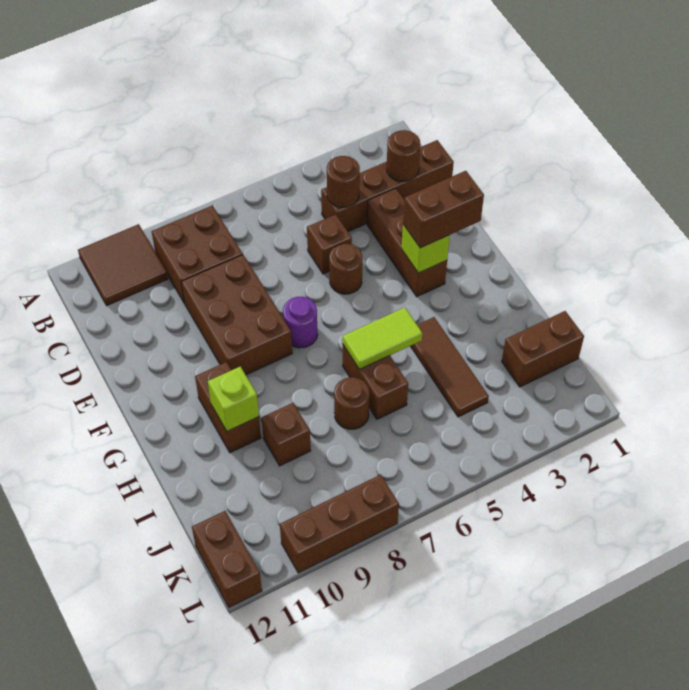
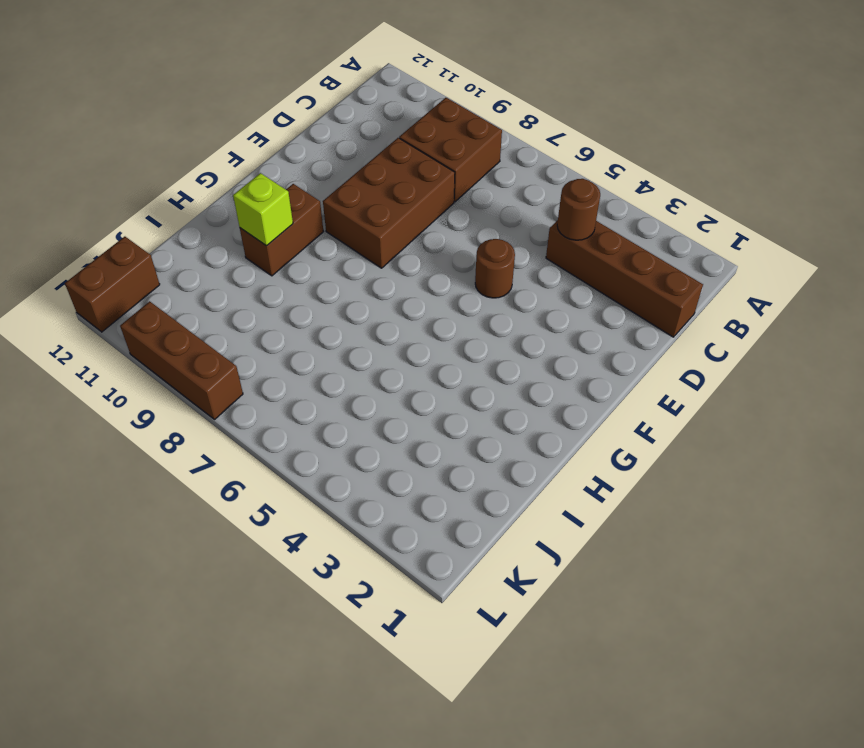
none -> brown 2x2 tile [78,224,168,306]
none -> brown 1x3 brick [367,188,447,297]
none -> brown 1x1 brick [307,214,352,274]

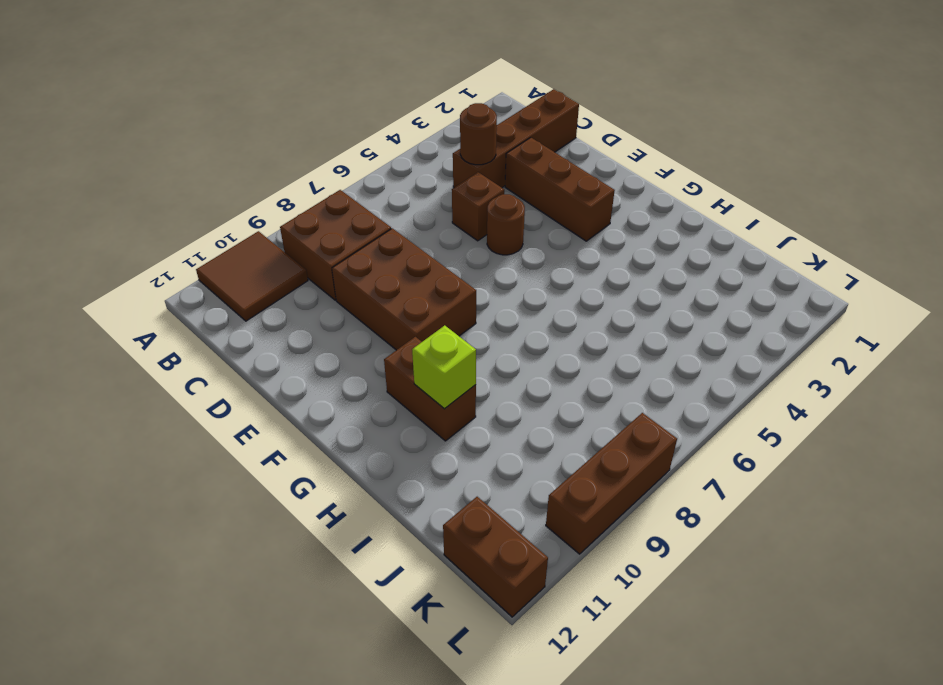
none -> purple 1x1 round brick [283,297,318,348]
none -> brown 1x3 tile [410,317,489,417]
none -> brown 1x2 brick [343,345,408,419]

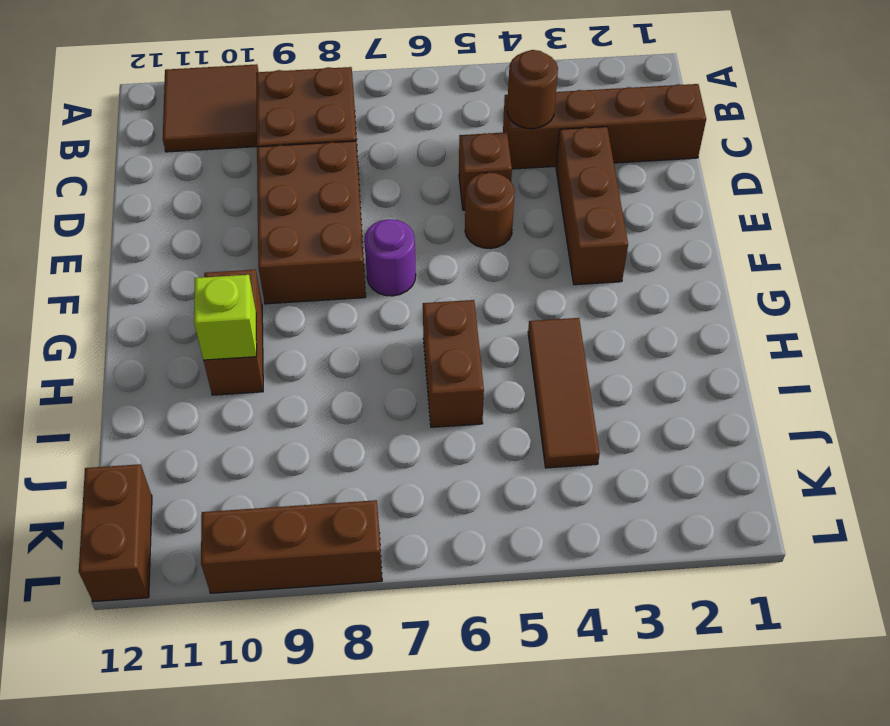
none -> brown 1x1 round brick [334,377,369,429]
none -> brown 1x1 brick [262,403,311,466]
none -> brown 1x2 brick [502,311,584,387]

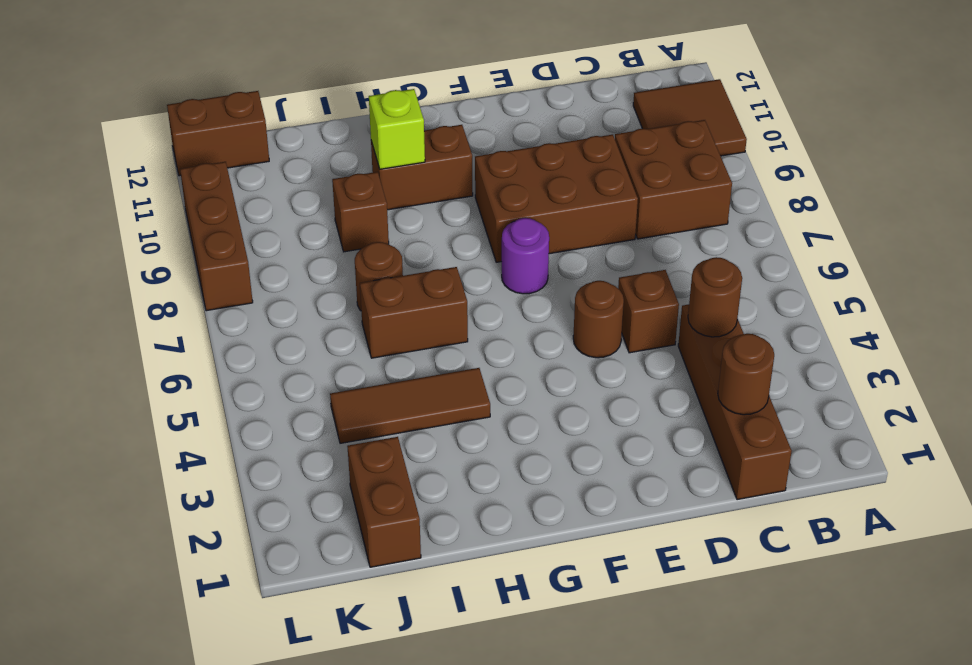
none -> brown 1x3 brick [367,188,447,297]
none -> lime 1x1 brick [402,225,450,273]
none -> lime 1x2 tile [343,308,422,369]

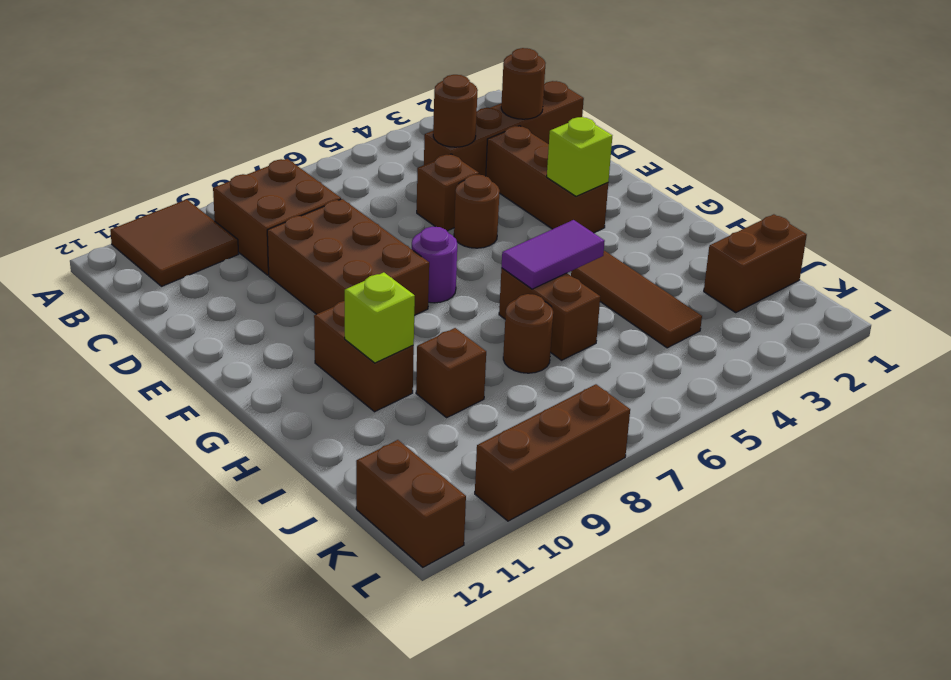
purple 1x2 tile [501,220,605,289] -> lime 1x2 tile [343,308,422,369]
none -> brown 1x2 brick [403,171,484,248]

